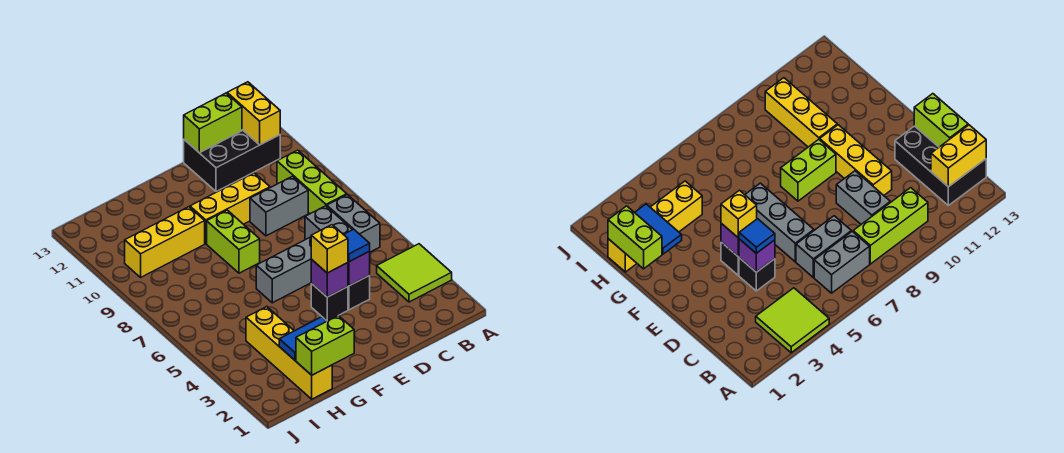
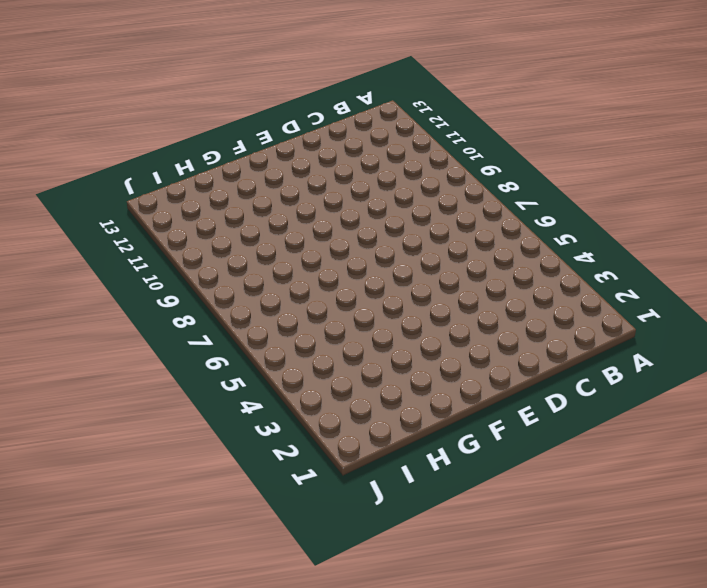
none -> lime 2x2 tile [377,244,452,302]
none -> grey 1x2 brick [327,195,380,252]
none -> lime 1x3 brick [277,150,347,214]

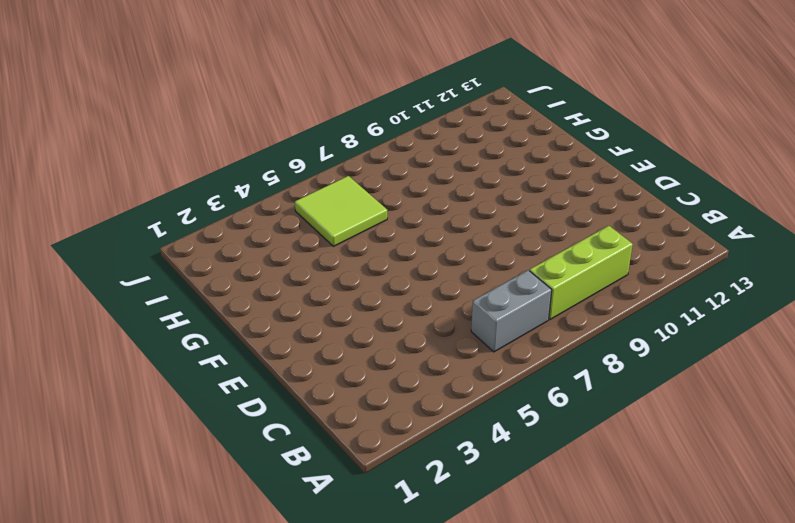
lime 2x2 tile [295,176,387,246] -> lime 2x2 tile moved to [377,244,452,302]
none -> black 2x3 brick [184,130,280,192]
none -> grey 1x2 brick [305,206,352,240]
none -> grey 1x2 brick [250,176,308,236]

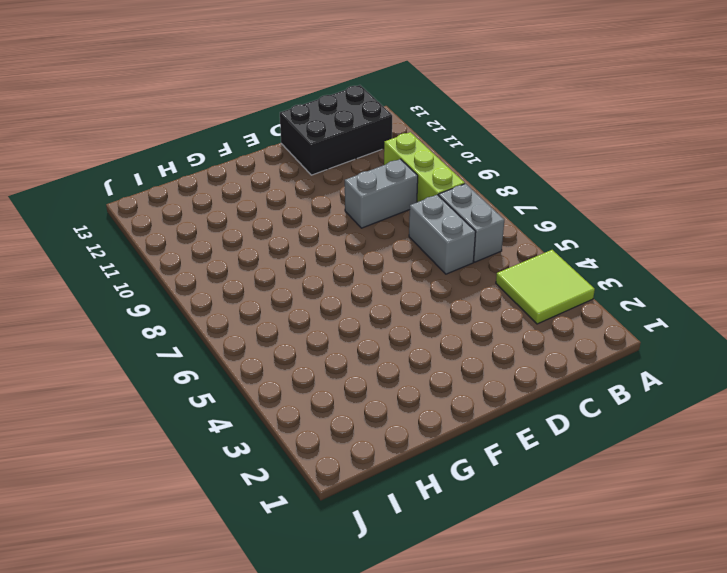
none -> black 1x1 brick [348,275,370,310]
none -> grey 1x3 brick [256,237,312,303]
none -> yellow 1x3 brick [190,173,270,244]

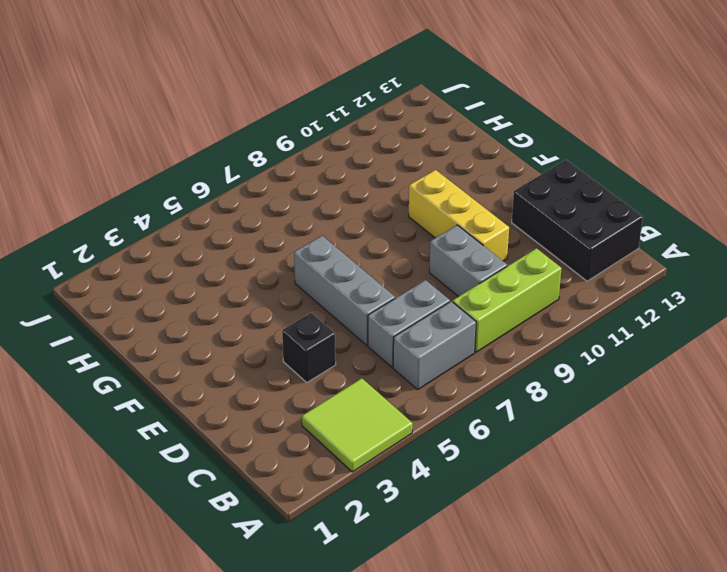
none -> black 1x1 brick [311,283,348,321]
none -> lime 1x2 brick [207,210,260,273]
none -> yellow 1x3 brick [125,207,205,277]

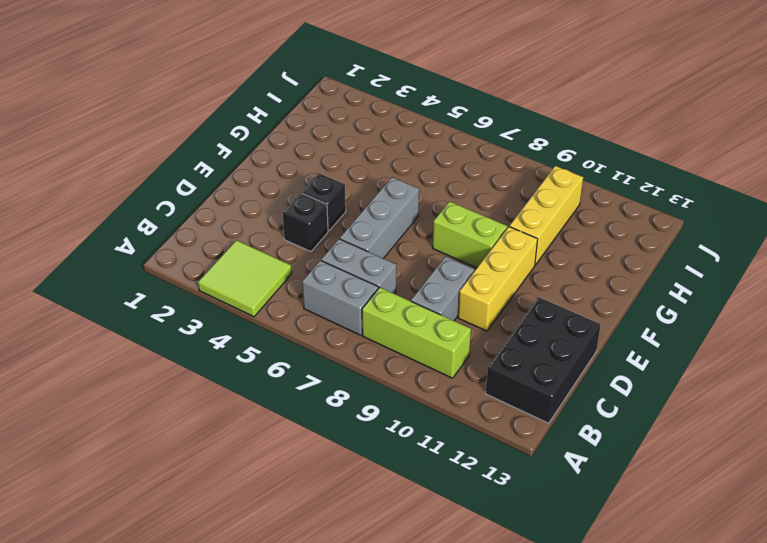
none -> yellow 1x4 brick [246,307,332,399]
none -> yellow 1x2 brick [227,82,280,145]
none -> lime 1x2 brick [184,93,242,153]

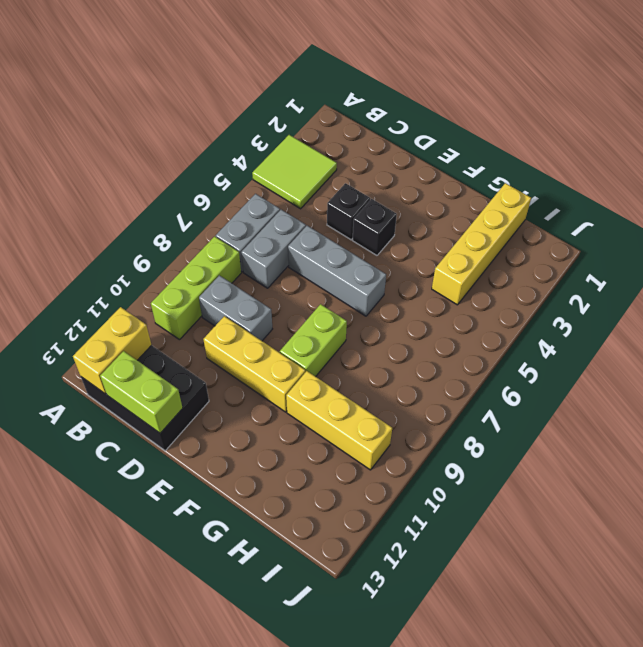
none -> purple 1x1 brick [348,252,370,286]
none -> purple 1x1 brick [311,260,348,297]
none -> lime 1x2 brick [296,316,354,375]

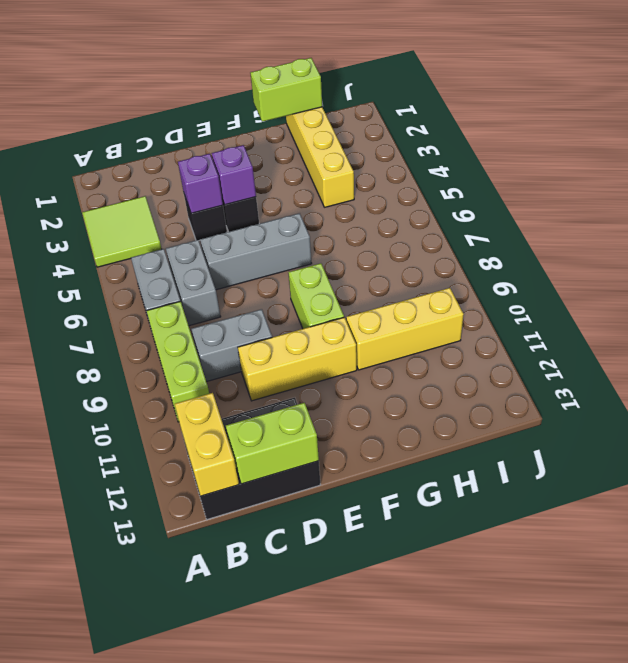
none -> blue 1x2 tile [279,317,327,360]
none -> blue 1x1 tile [344,229,370,262]
none -> yellow 1x1 brick [311,225,348,273]

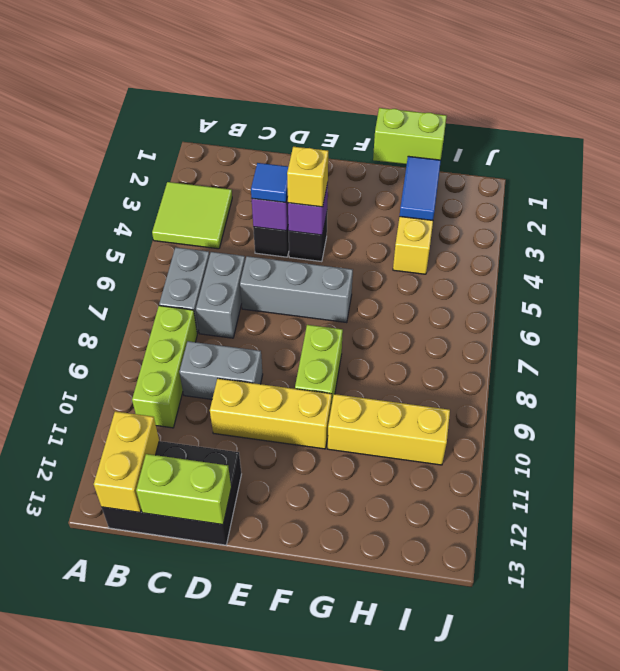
blue 1x2 tile [400,156,441,220] -> blue 1x2 tile turned to [279,317,327,360]

